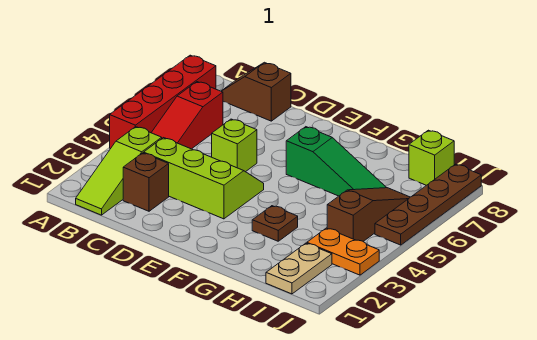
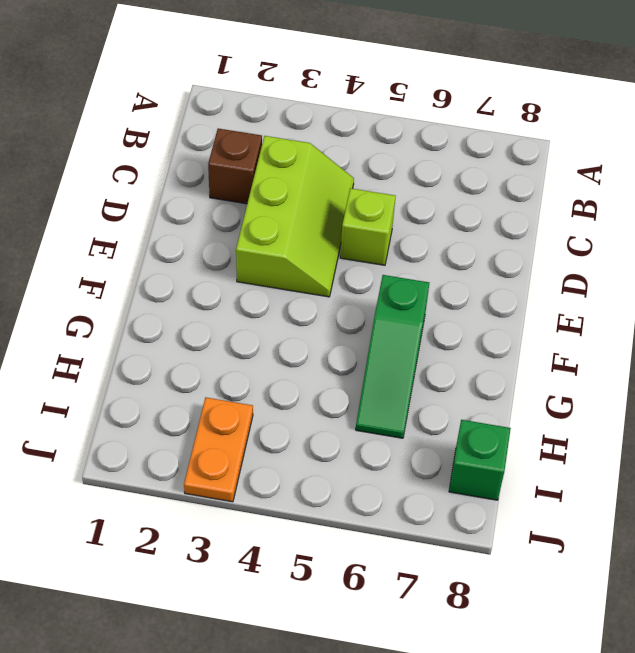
green 1x1 brick [449,420,511,500] -> lime 1x1 brick [409,130,454,185]
none -> red 1x4 brick [110,55,216,149]
none -> lime 1x3 slope [76,127,162,215]
none -> red 1x3 slope [151,82,223,149]

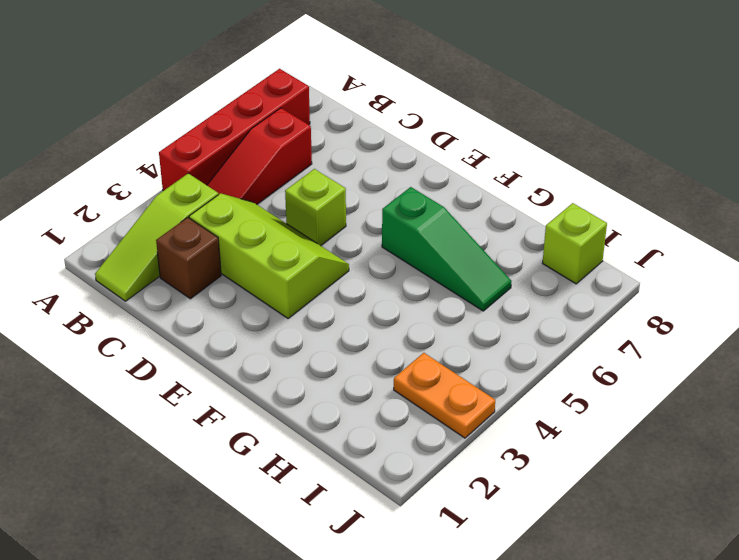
none -> brown 1x2 slope [221,62,291,121]
none -> brown 1x1 plate [252,206,298,241]
none -> tan 1x2 plate [266,243,332,294]

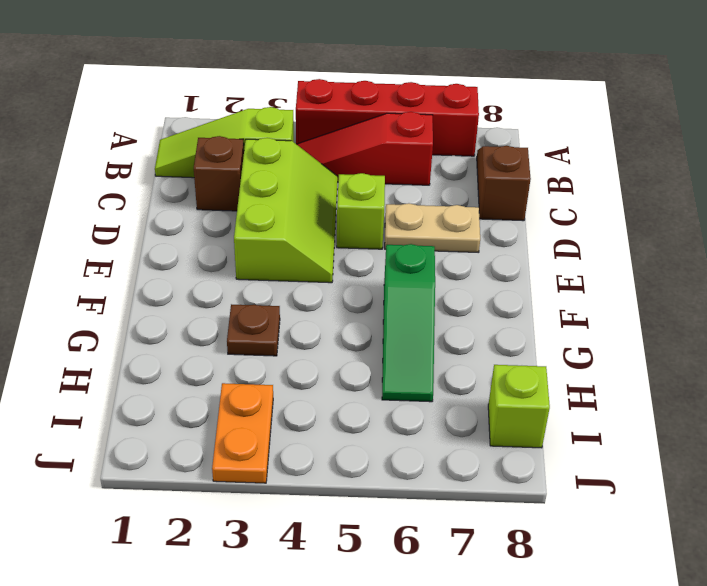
tan 1x2 plate [385,203,480,253] -> tan 1x2 plate moved to [266,243,332,294]
none -> brown 1x3 slope [327,188,410,241]
none -> brown 1x4 plate [375,164,481,245]

